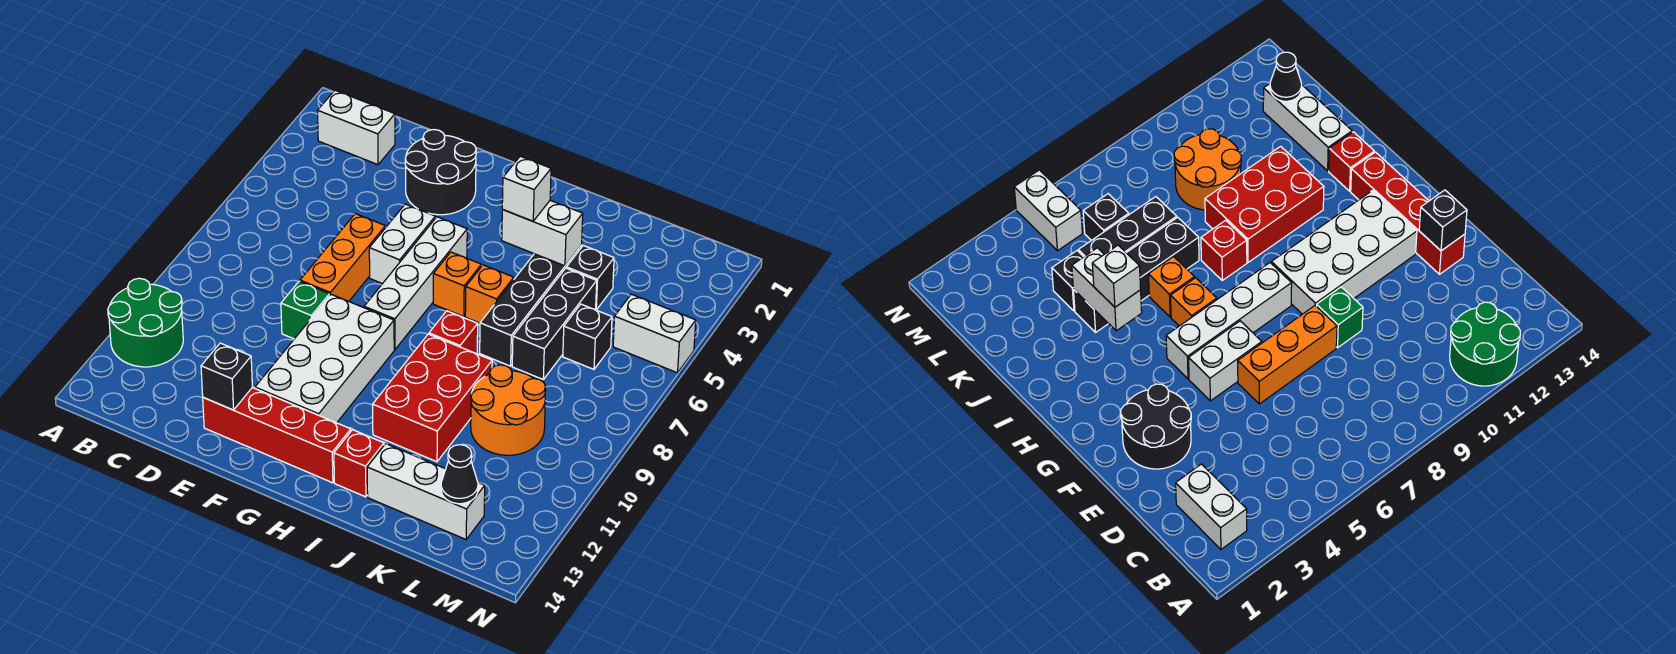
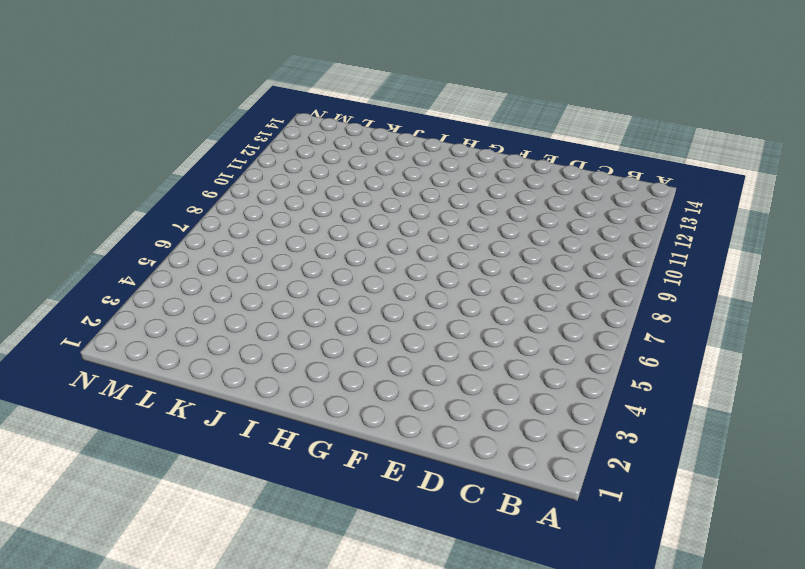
none -> green 2x2 round brick [108,278,183,367]
none -> white 1x2 brick [318,90,395,165]
none -> black 2x2 round brick [405,130,476,215]

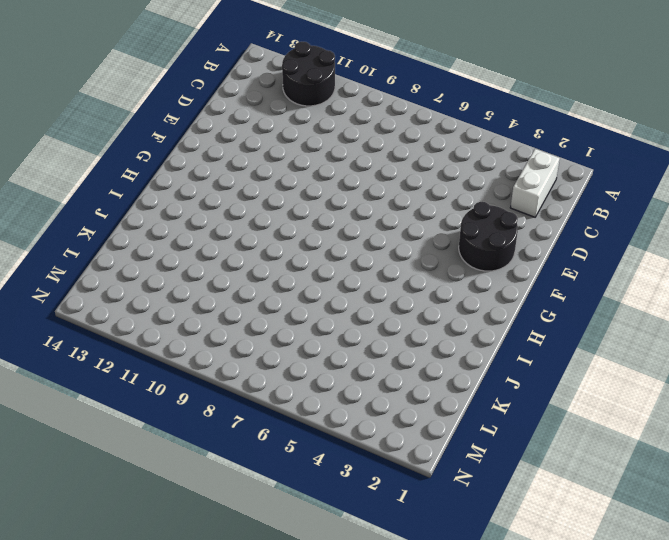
black 2x2 round brick [282,42,335,106] -> green 2x2 round brick [108,278,183,367]
none -> orange 1x3 brick [300,214,385,301]
none -> green 1x1 brick [281,281,330,339]
none -> red 1x4 brick [203,388,351,483]

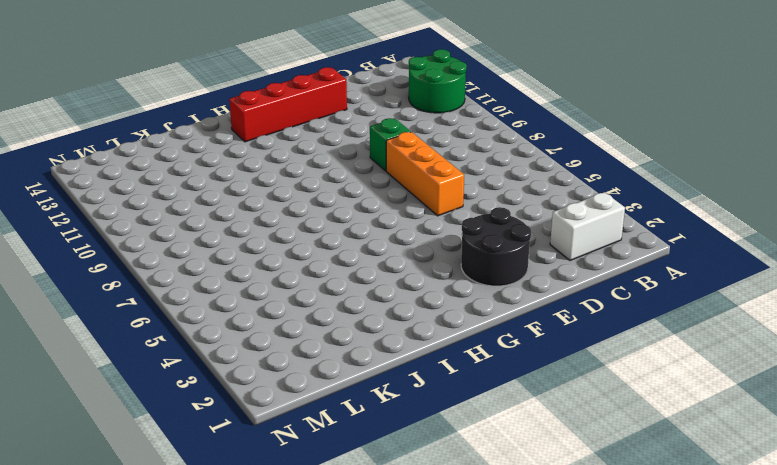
none -> white 1x2 brick [369,204,435,284]
none -> white 2x4 brick [255,294,394,423]
none -> white 1x4 brick [364,217,467,350]

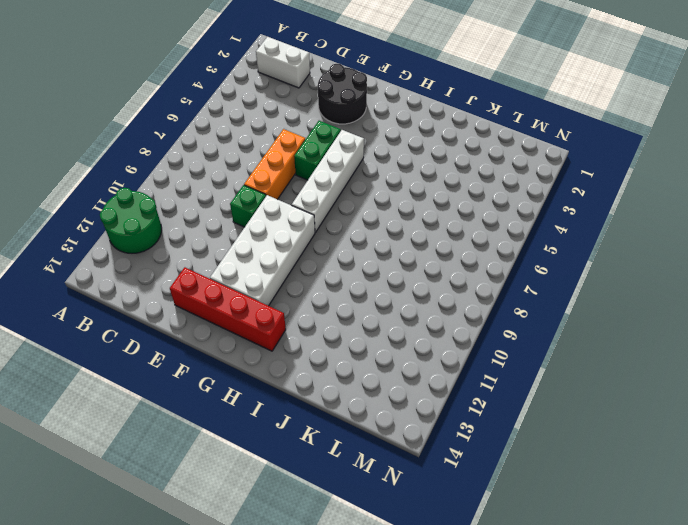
green 1x2 brick [294,121,341,180] -> white 1x2 brick [369,204,435,284]
none -> orange 1x1 brick [433,252,481,317]
none -> orange 1x1 brick [465,265,514,323]
none -> red 1x1 brick [429,311,478,354]

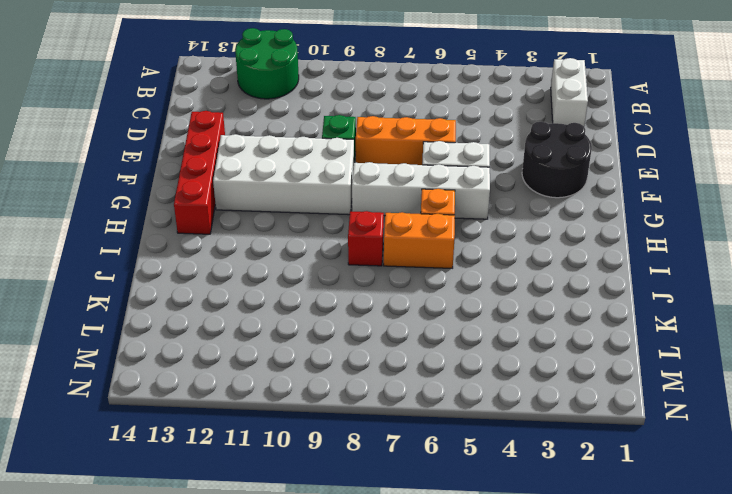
orange 1x2 brick [384,212,455,268] -> orange 1x1 brick [465,265,514,323]
none -> red 2x3 brick [373,334,492,462]
none -> red 1x1 brick [334,430,384,497]
none -> black 1x4 brick [480,245,582,366]

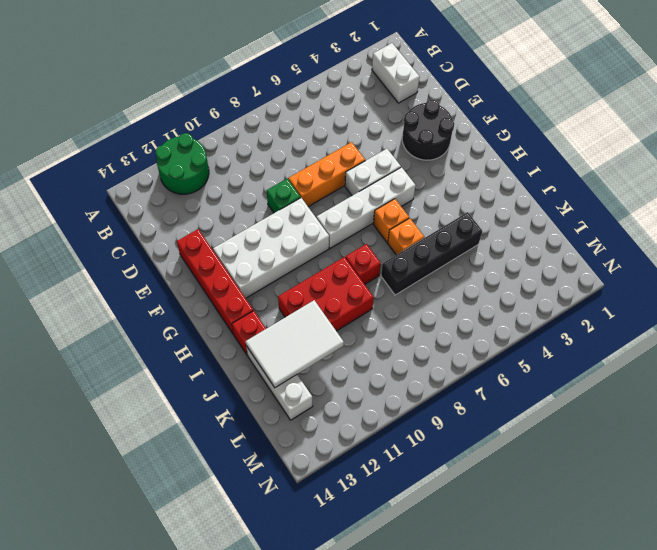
white 2x3 tile [246,300,344,388] -> none
none -> black 1x1 brick [566,245,614,310]
none -> black 1x3 brick [512,268,597,379]
none -> orange 2x2 round brick [471,365,546,455]

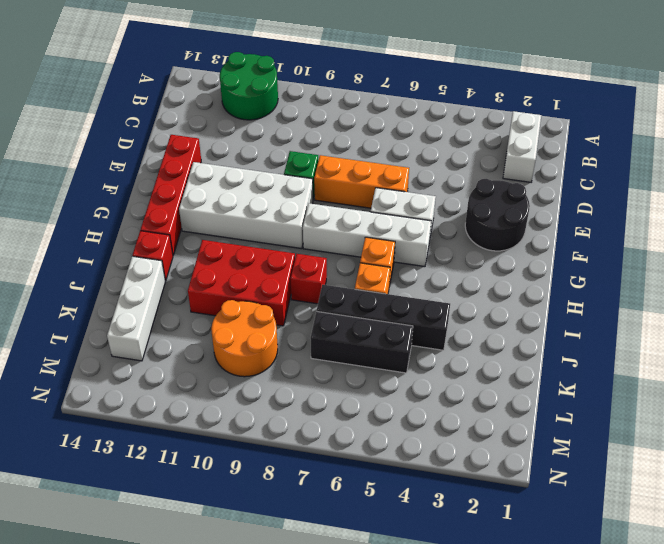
none -> black 1x1 brick [566,245,614,310]
none -> black 1x1 brick [563,304,612,369]
none -> white 1x2 brick [613,294,696,373]

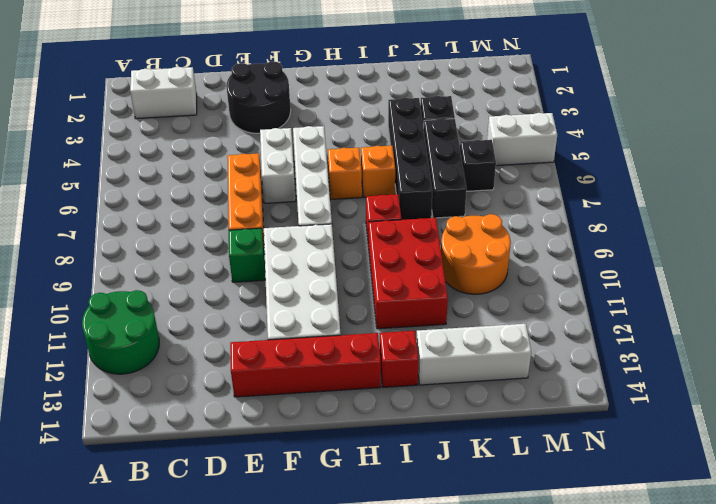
none -> black 1x1 brick [201,343,252,410]
none -> white 1x2 brick [502,200,583,266]
none -> black 1x1 cone [441,445,478,504]

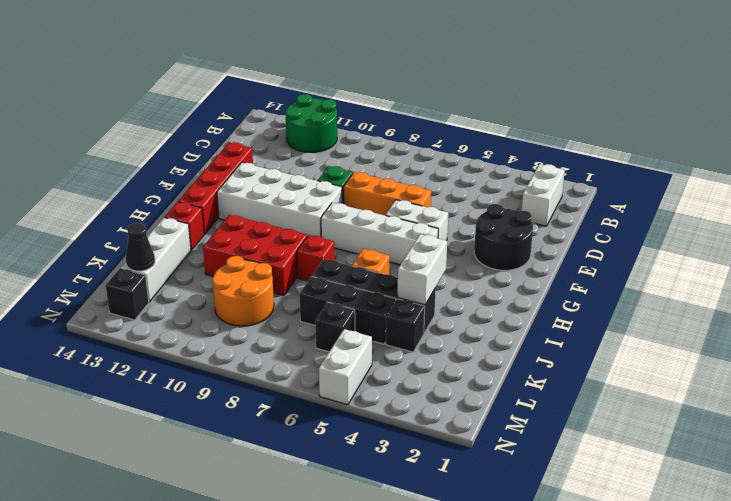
black 1x1 brick [106,268,149,320] -> black 1x1 brick moved to [201,343,252,410]
none -> orange 1x1 brick [433,252,481,317]
none -> white 1x1 brick [502,156,551,221]

